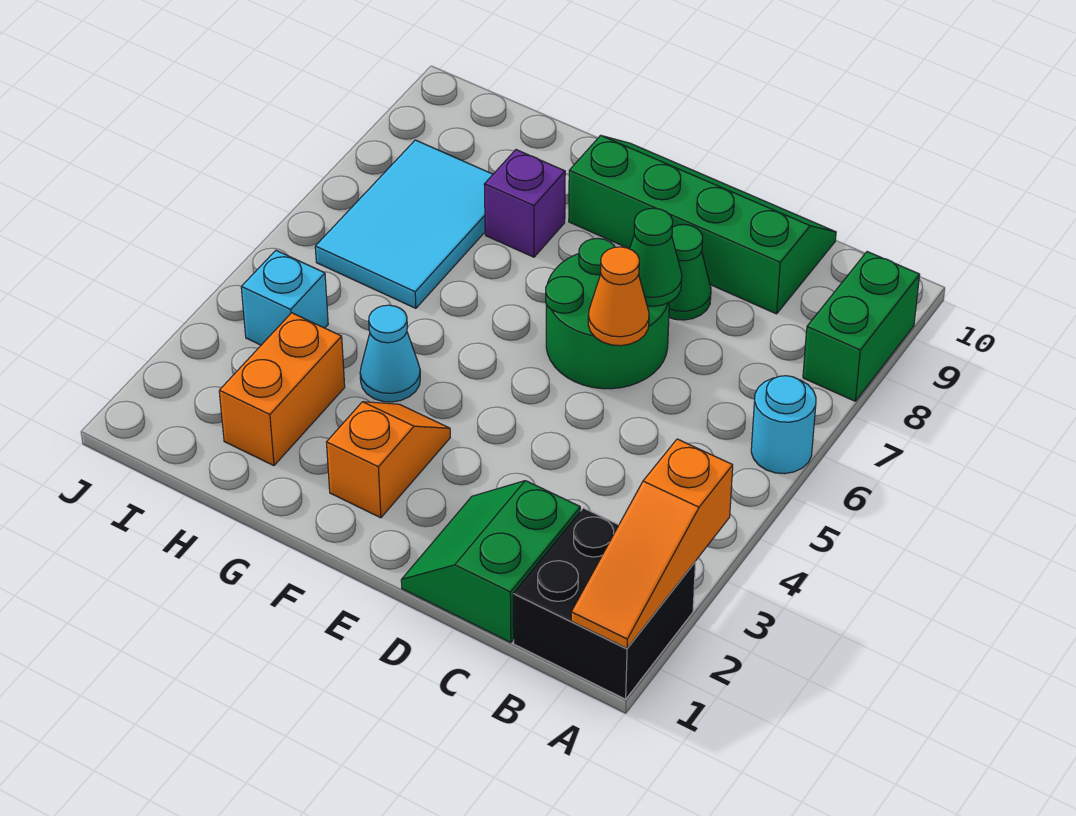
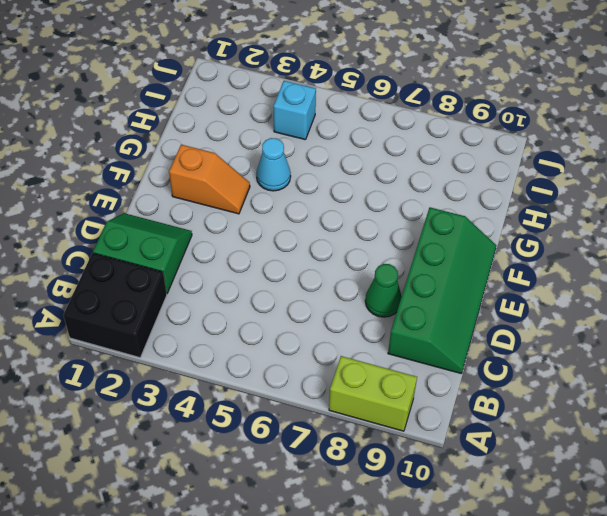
lime 1x2 brick [329,356,417,431] -> green 1x2 brick [803,252,920,401]
none -> cyan 1x1 round brick [751,376,816,474]
none -> green 2x2 round brick [546,238,669,389]
none -> purple 1x1 brick [484,150,565,257]

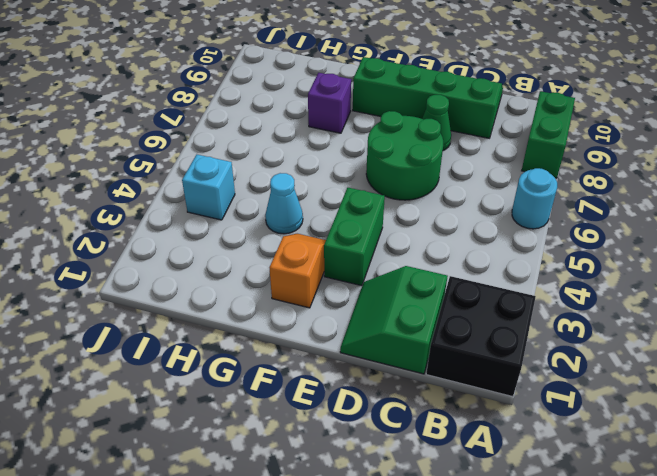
green 1x2 brick [324,188,385,286] -> none
none -> orange 1x2 brick [219,313,345,466]
none -> cyan 2x3 tile [315,140,493,308]
none -> orange 1x3 slope [571,439,733,648]

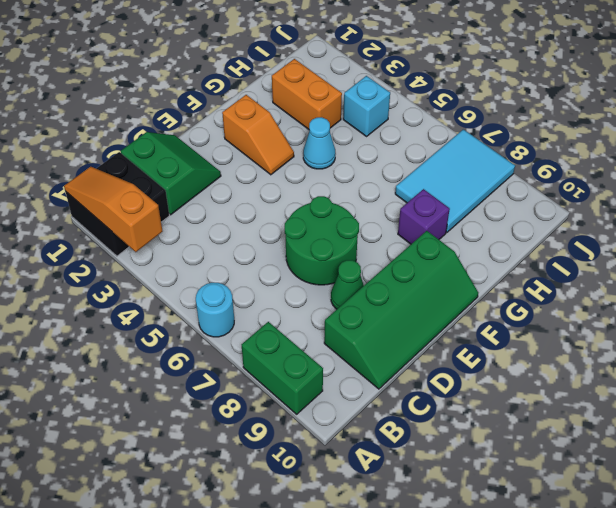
cyan 2x3 tile [395,129,515,233] -> cyan 2x3 tile turned to [315,140,493,308]
none -> orange 1x1 cone [588,247,649,346]
none -> green 1x1 cone [630,208,682,306]

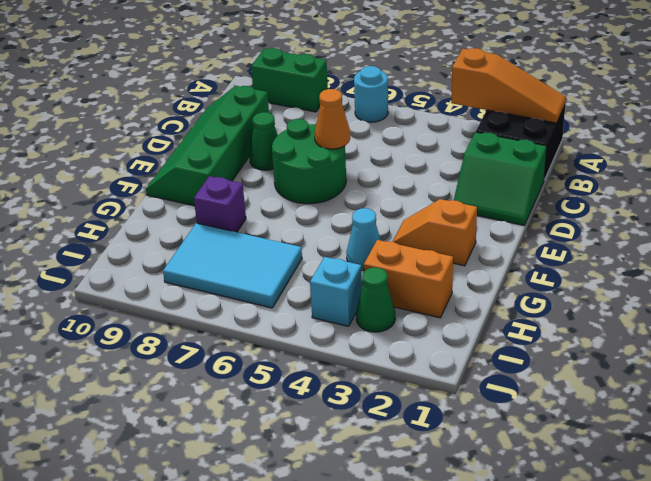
green 1x1 cone [356,267,395,332] -> green 1x1 cone moved to [630,208,682,306]

